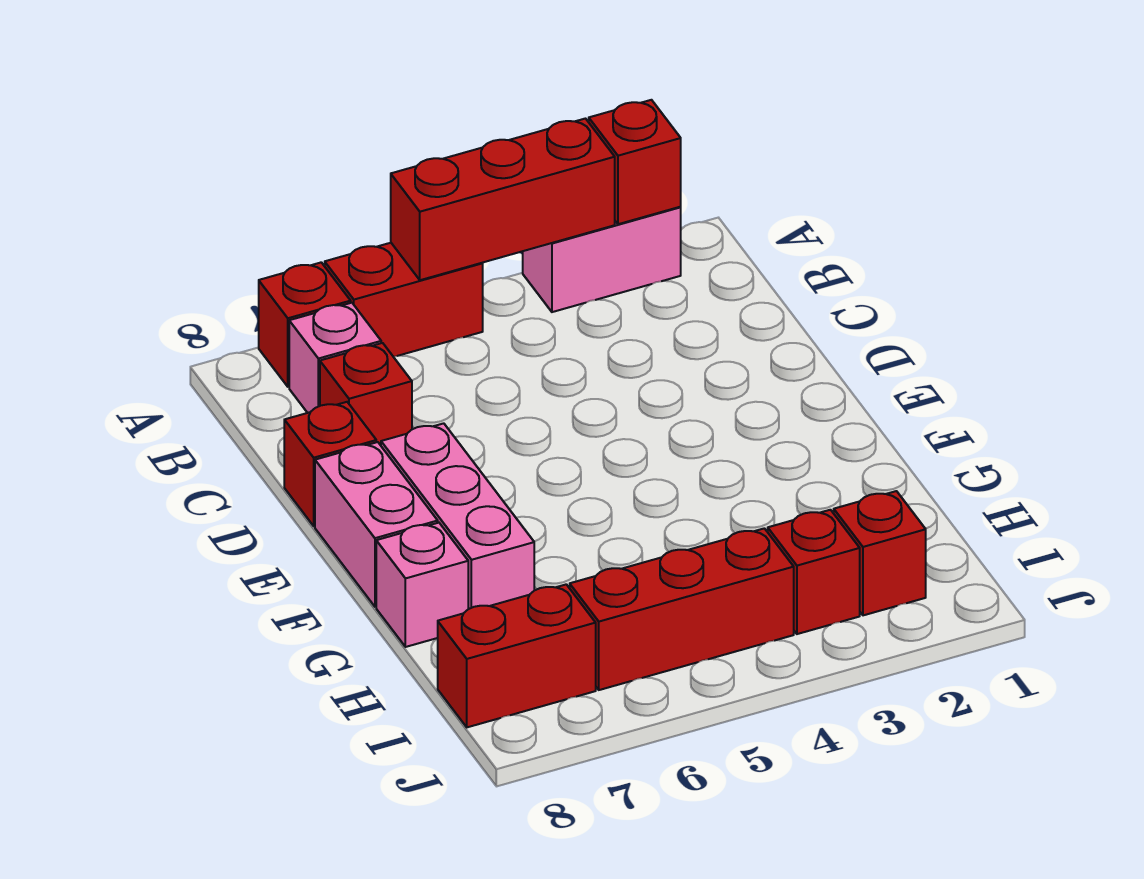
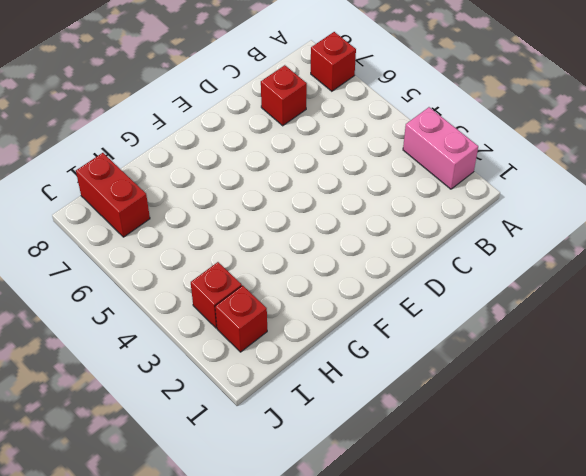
none -> red 1x2 brick [325,243,483,357]
none -> pink 1x1 brick [289,303,381,413]
none -> red 1x1 brick [284,402,376,526]

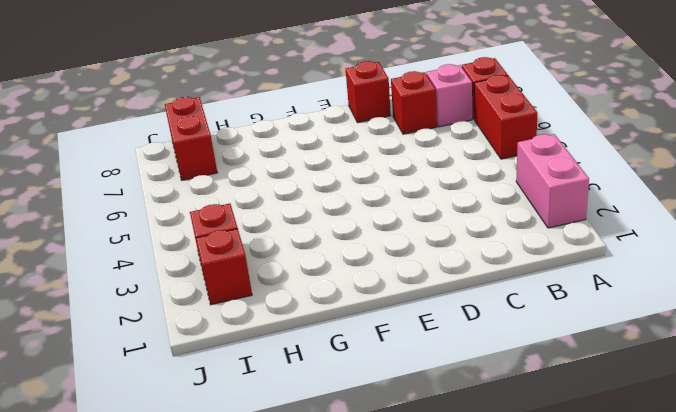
none -> pink 1x3 brick [381,423,534,609]
none -> pink 1x2 brick [315,442,438,607]
none -> pink 1x1 brick [376,523,468,647]

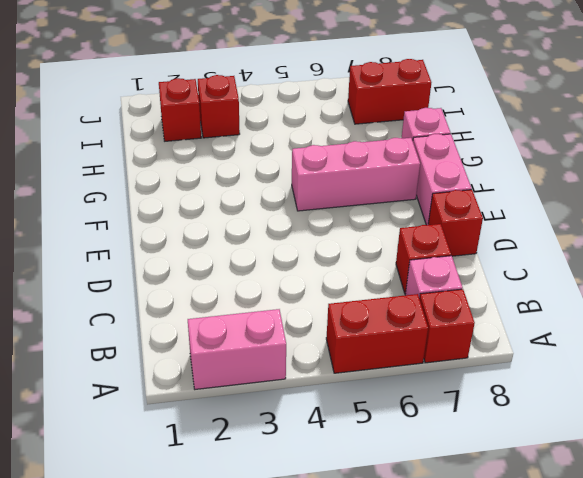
pink 1x3 brick [292,138,420,211] -> pink 1x3 brick turned to [381,423,534,609]
none -> red 1x3 brick [570,528,794,690]
none -> red 1x1 brick [589,100,681,224]
none -> red 1x3 brick [391,119,615,280]

